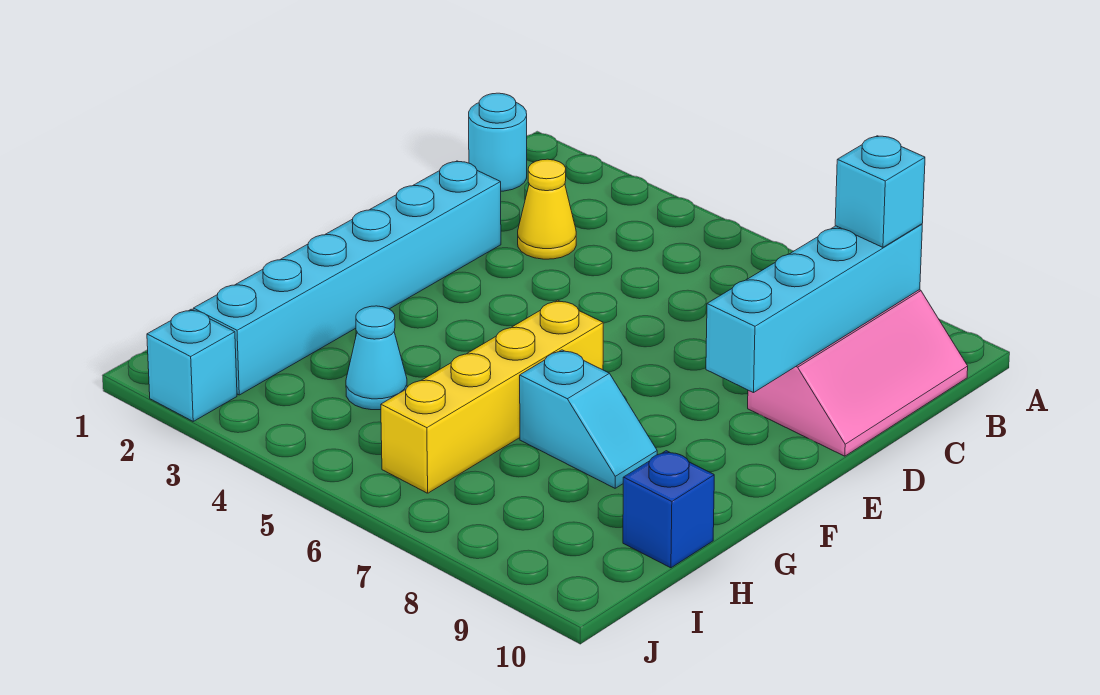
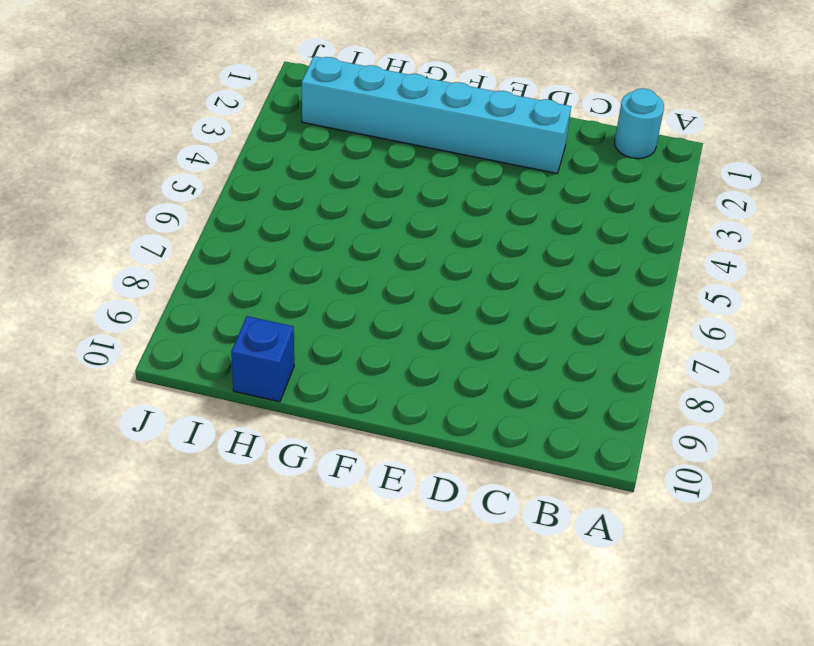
none -> pink 2x3 slope [748,290,968,456]
none -> yellow 1x1 cone [518,159,576,259]

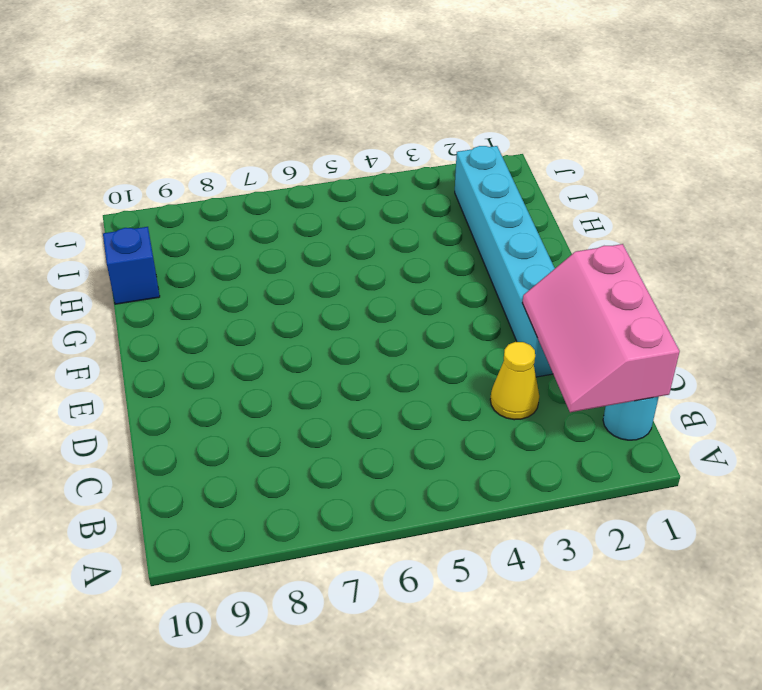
pink 2x3 slope [522,244,680,412] -> pink 2x3 slope moved to [748,290,968,456]
none -> yellow 1x4 brick [381,300,603,493]
none -> cyan 1x2 slope [520,350,657,488]

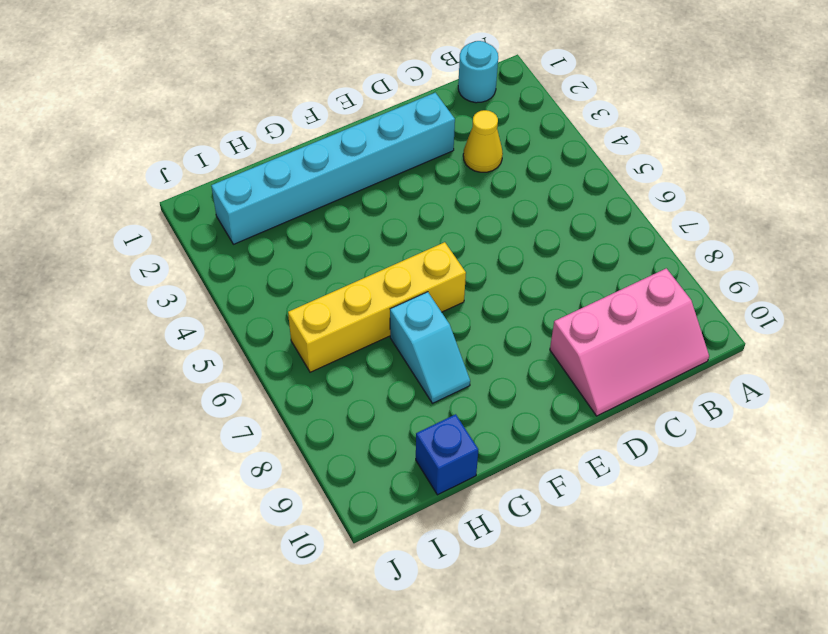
none -> cyan 1x1 cone [346,306,407,410]
none -> cyan 1x1 brick [147,309,237,421]

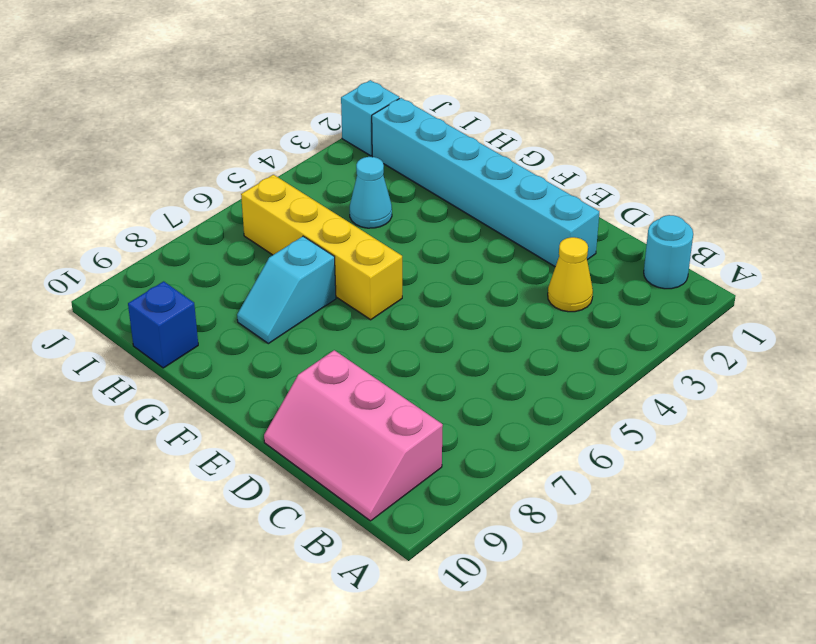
none -> cyan 1x4 brick [706,224,922,393]
none -> cyan 1x1 brick [835,136,925,247]

